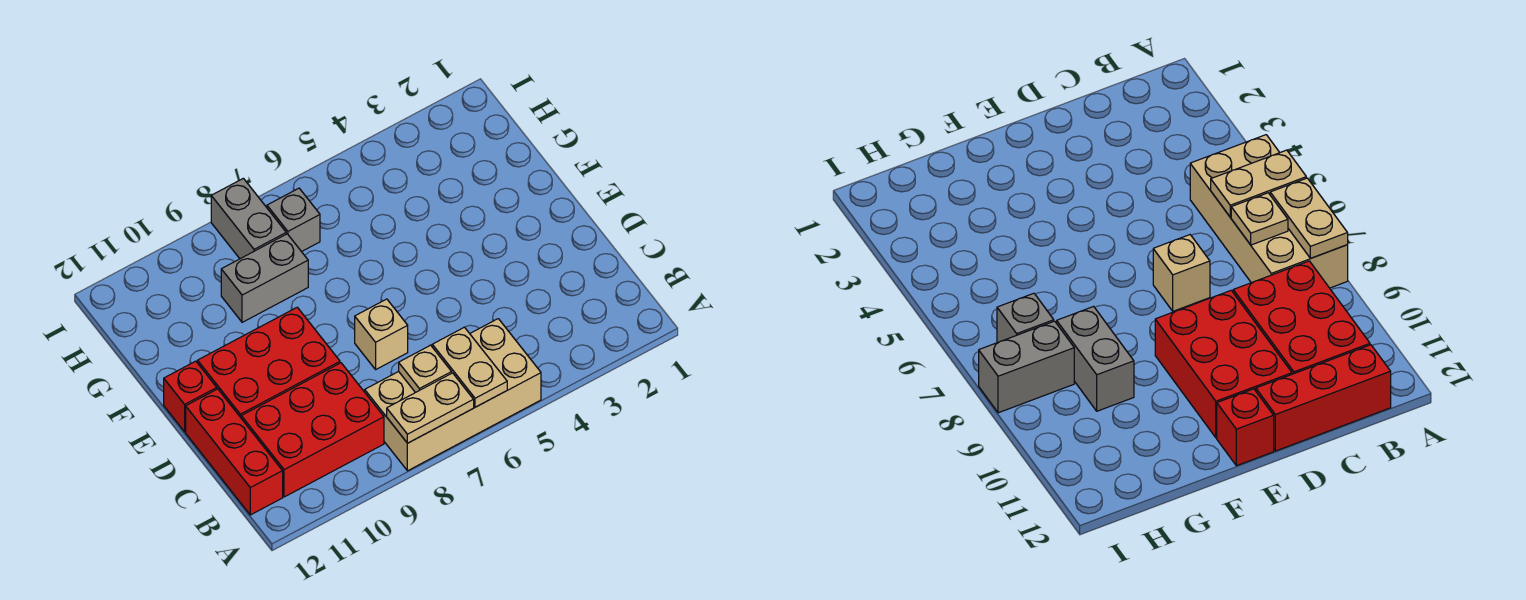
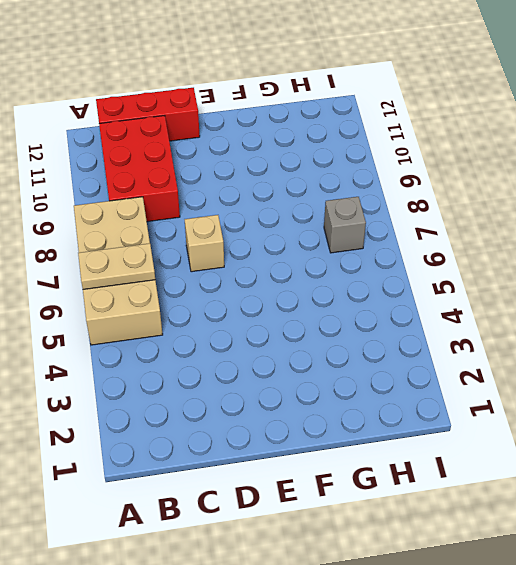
none -> red 2x3 brick [198,307,340,418]
none -> red 1x1 brick [164,361,217,432]
none -> grey 1x2 brick [221,234,308,322]

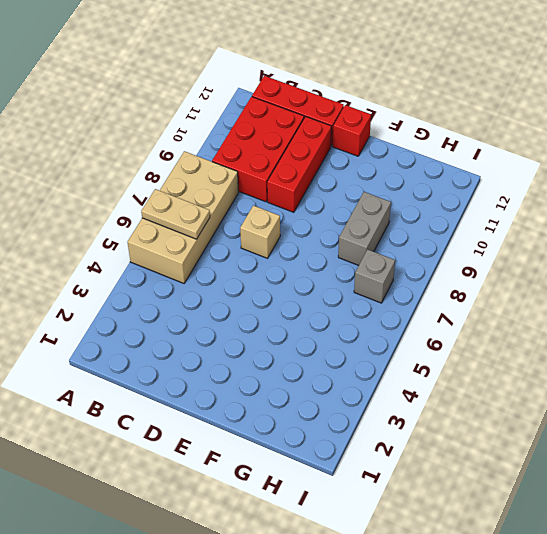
red 1x3 brick [267,116,331,212] -> red 2x3 brick [198,307,340,418]
none -> grey 1x2 brick [211,178,286,259]
none -> tan 1x2 plate [387,373,474,443]
none -> tan 1x1 plate [399,345,452,393]

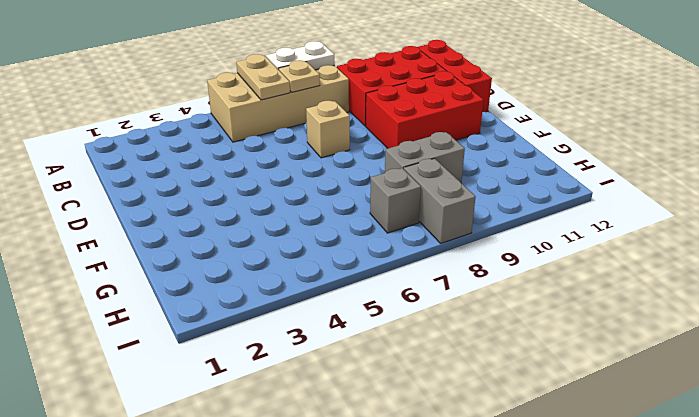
white 1x2 plate [266,41,335,70] -> tan 1x2 plate [387,373,474,443]
none -> red 1x1 brick [164,361,217,432]

